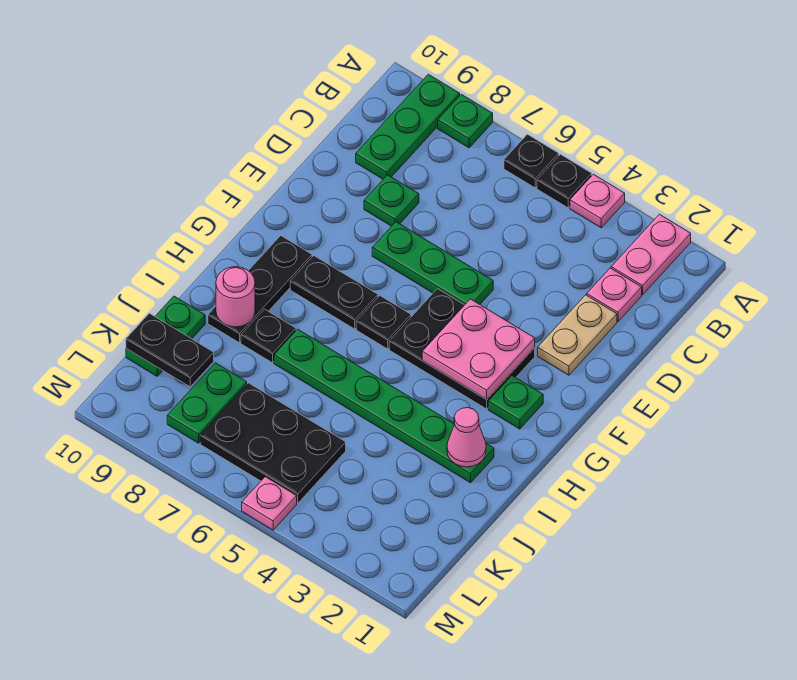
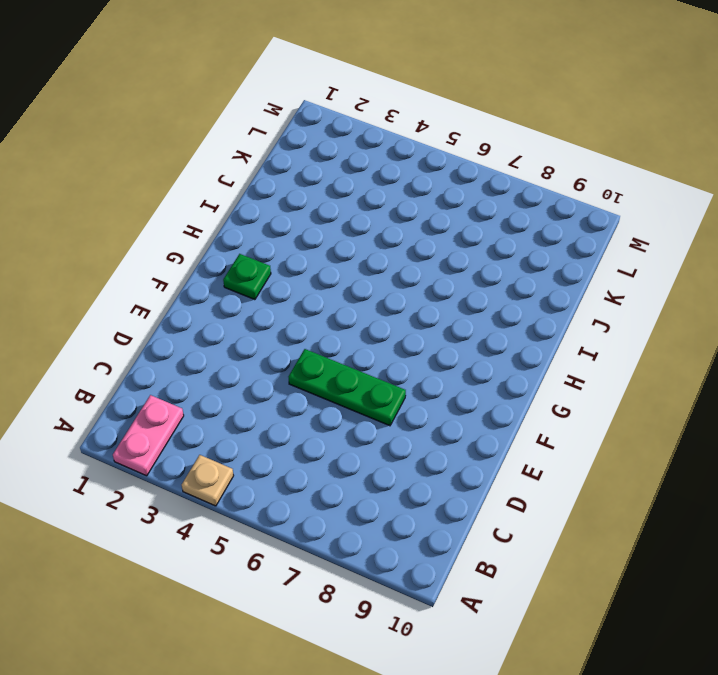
tan 1x1 plate [182,455,234,506] -> pink 1x1 plate [570,174,625,228]
none -> black 1x1 plate [537,154,592,208]
none -> black 1x1 plate [504,134,559,188]
none -> green 1x1 plate [438,94,493,148]

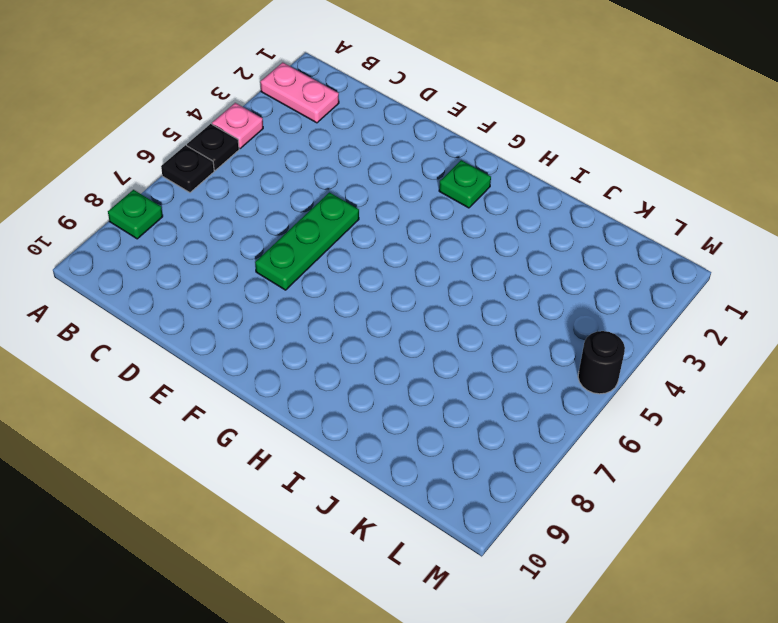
black 1x1 round brick [578,331,625,394] -> pink 1x1 plate [242,477,297,530]
none -> green 1x3 plate [356,74,460,179]
none -> pink 1x1 plate [587,268,642,321]
none -> tan 1x2 plate [538,295,617,375]

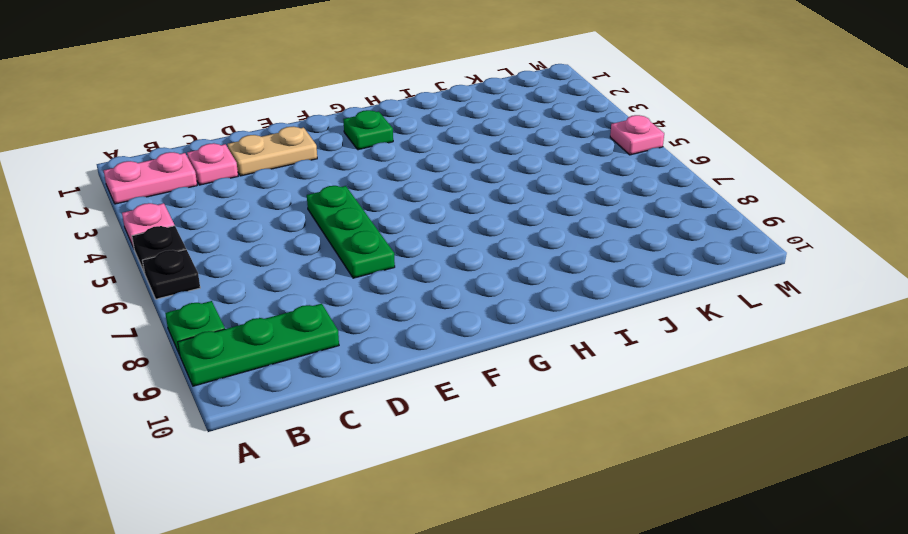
none -> green 1x1 plate [364,175,419,226]
none -> black 2x3 plate [389,289,535,409]
none -> black 1x1 plate [356,296,411,349]

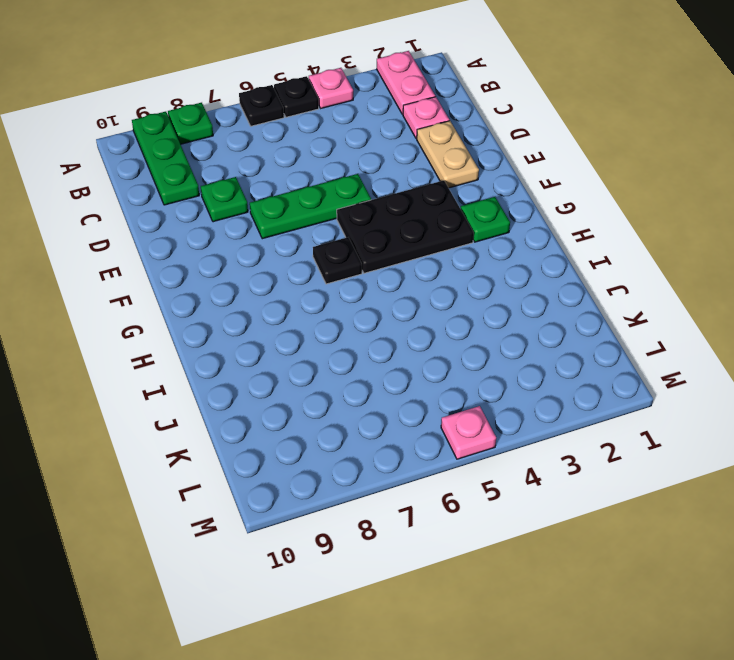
none -> black 1x2 plate [290,256,378,329]
none -> black 1x3 plate [208,236,312,343]
none -> green 1x6 plate [274,329,494,483]

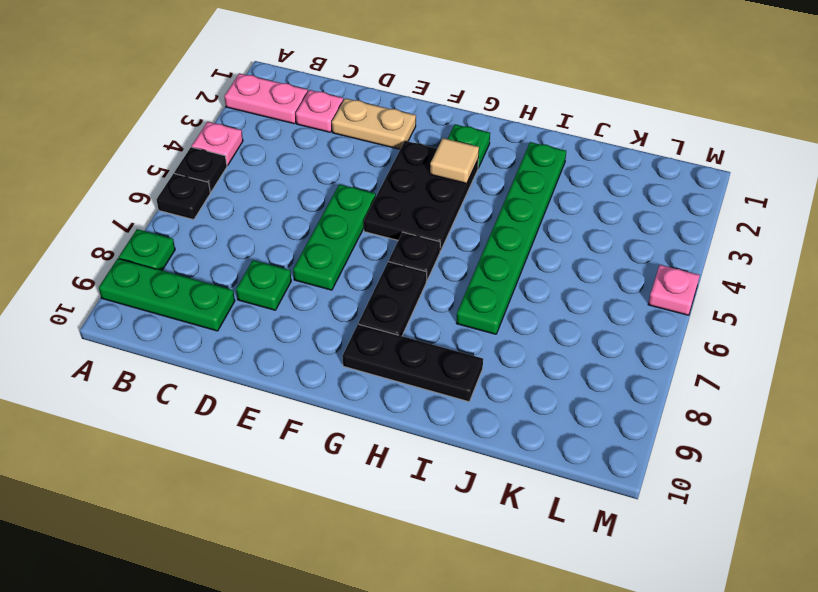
tan 1x1 tile [430,138,479,183] -> pink 2x2 plate [422,299,535,399]
none -> black 1x1 plate [241,309,296,363]
none -> green 1x2 plate [126,296,205,376]
none -> black 2x3 plate [200,383,346,503]

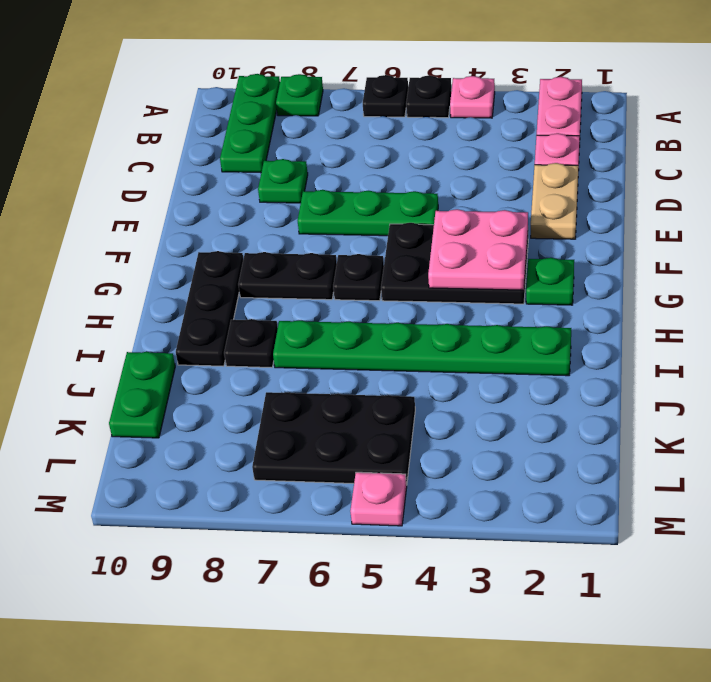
none -> green 1x2 plate [167,363,247,443]
none -> pink 1x1 cone [447,408,486,467]
none -> pink 1x1 round brick [216,267,255,327]

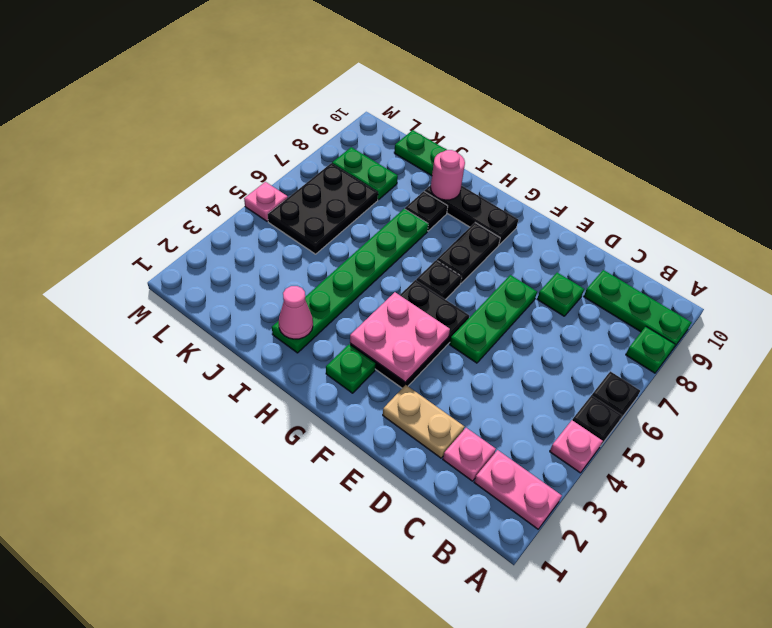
none -> black 1x2 plate [126,313,214,387]

